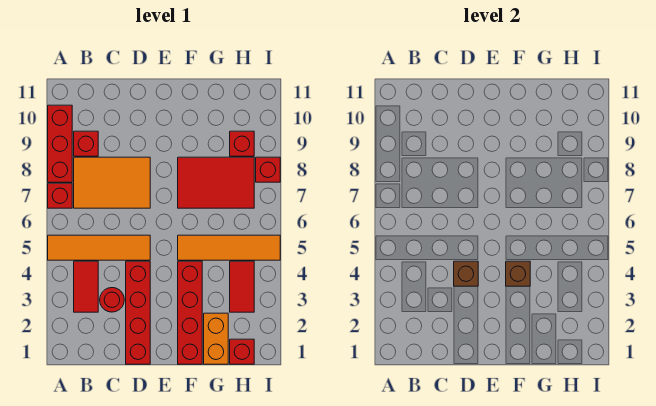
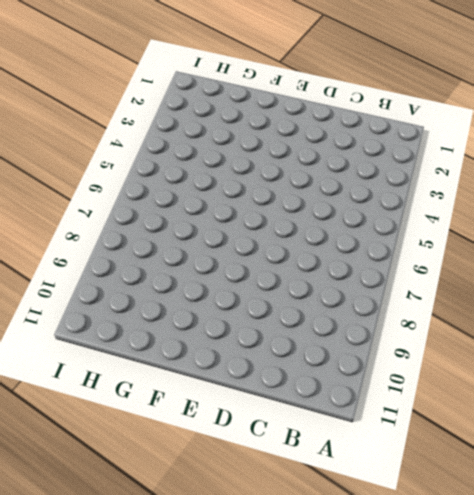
none -> orange 1x4 tile [48,235,150,260]
none -> red 1x1 brick [48,183,72,208]
none -> red 1x3 brick [48,105,72,182]

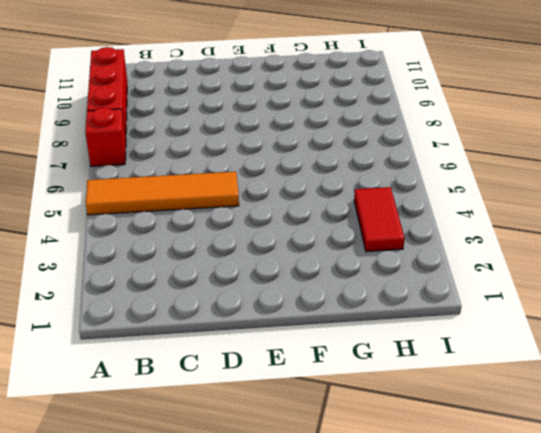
none -> red 1x2 tile [74,261,98,312]
none -> orange 2x3 tile [74,157,150,208]
none -> red 1x1 brick [74,131,98,156]

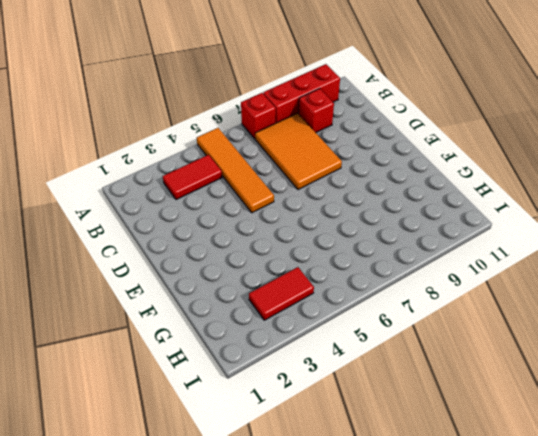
none -> red 1x1 round brick [100,288,124,312]
none -> red 1x4 brick [126,261,150,364]
none -> red 1x4 brick [178,261,202,364]

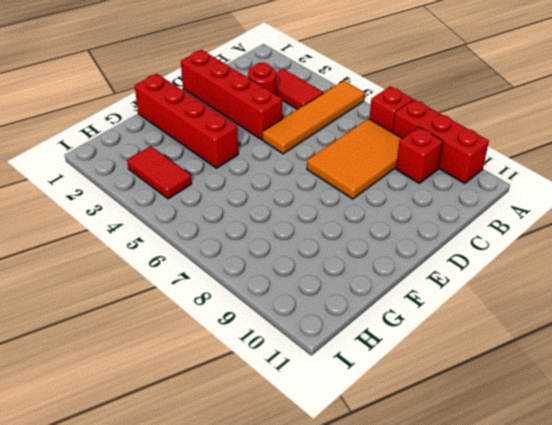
none -> orange 1x4 tile [178,235,280,260]
none -> red 2x3 tile [178,157,254,208]
none -> orange 1x2 brick [204,313,228,364]

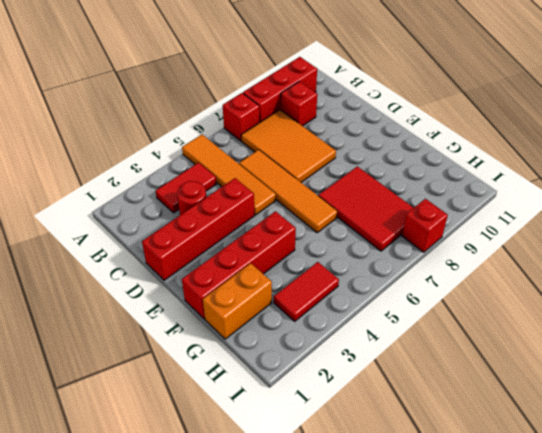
orange 1x4 tile [239,150,337,233] -> orange 1x4 tile moved to [178,235,280,260]
none -> red 1x1 brick [230,339,254,364]
none -> red 1x1 brick [230,131,254,156]
none -> brown 1x1 brick [454,261,478,286]

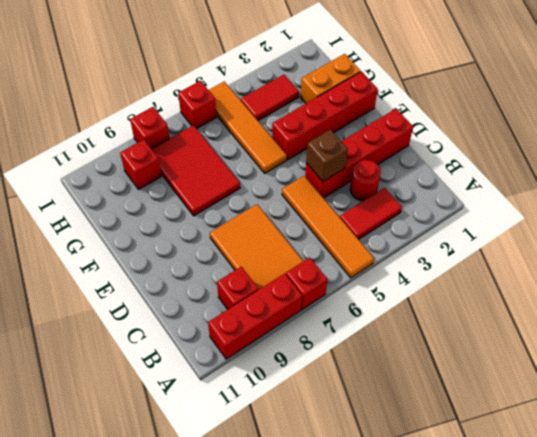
red 1x1 brick [178,81,217,129] -> red 1x1 brick moved to [230,339,254,364]
none -> brown 1x1 brick [506,261,530,286]

